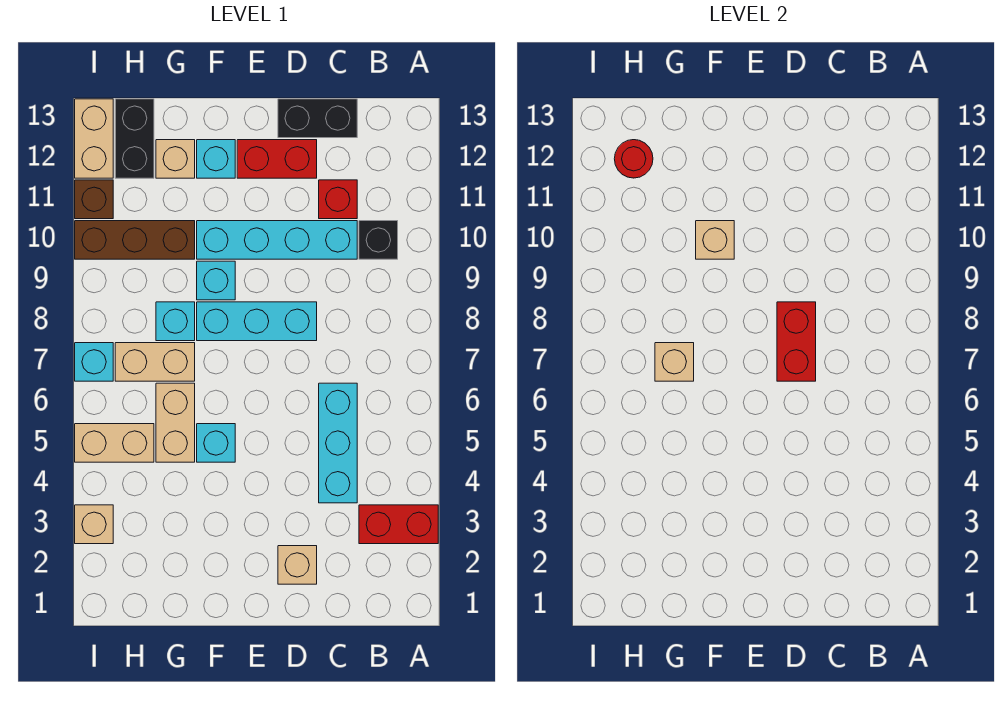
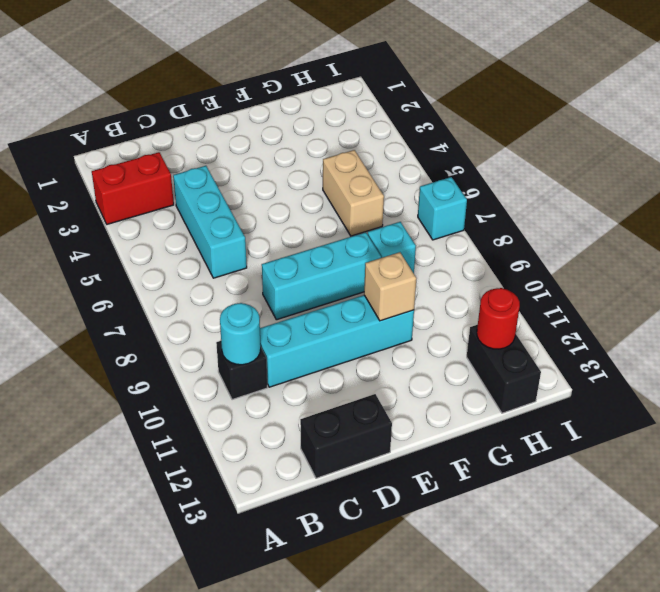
cyan 1x1 round brick [220,303,261,365] -> none
none -> red 1x1 brick [319,180,357,219]
none -> tan 1x1 brick [278,546,317,584]
none -> red 1x2 brick [237,140,317,178]

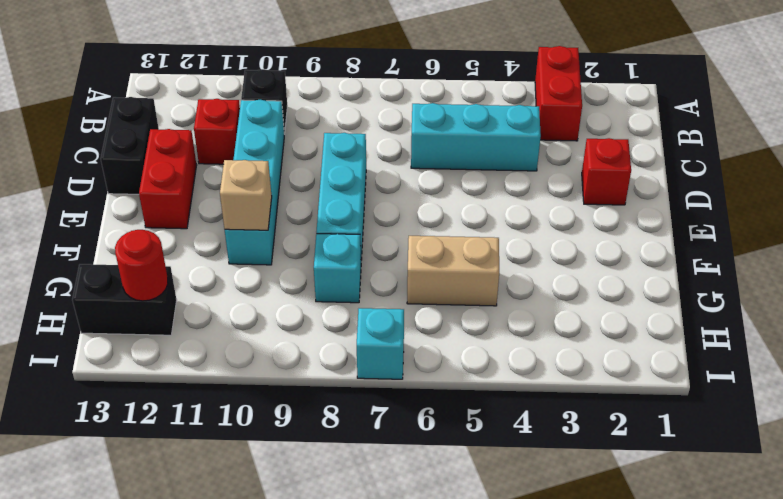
red 1x1 brick [582,138,631,205] -> tan 1x1 brick [278,546,317,584]
none -> cyan 1x1 brick [197,424,235,462]
none -> cyan 1x1 brick [197,261,235,300]
none -> cyan 1x1 brick [197,140,235,178]

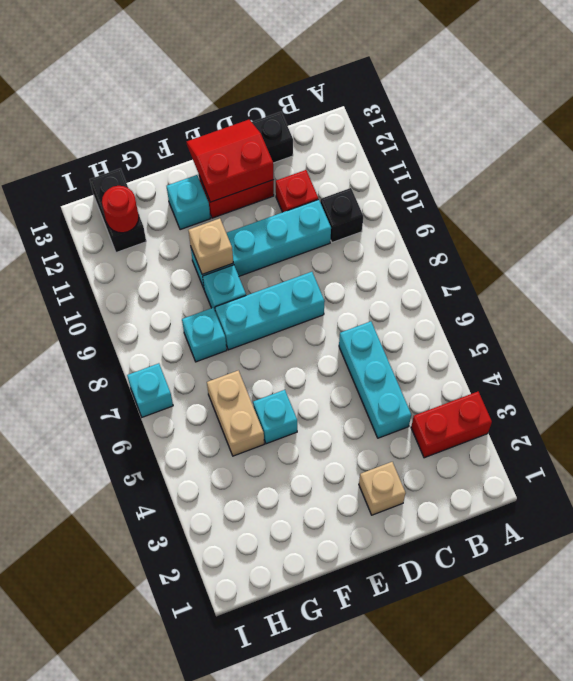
red 2x2 slope [187,120,274,202] -> none
none -> tan 1x2 brick [115,343,195,381]
none -> brown 1x3 brick [75,221,195,259]
none -> tan 1x1 brick [156,140,195,178]

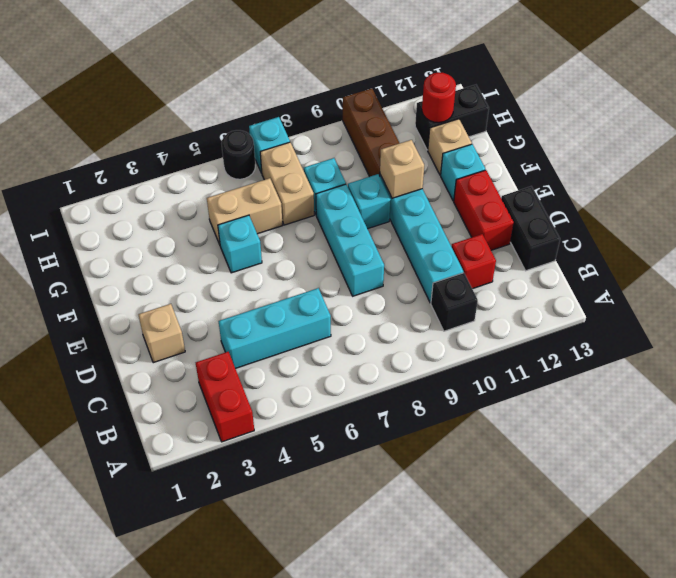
black 1x1 round brick [222,130,255,179] -> none
none -> tan 1x2 brick [75,424,154,462]
none -> tan 1x1 brick [75,505,113,544]
none -> brown 1x1 brick [75,180,113,219]

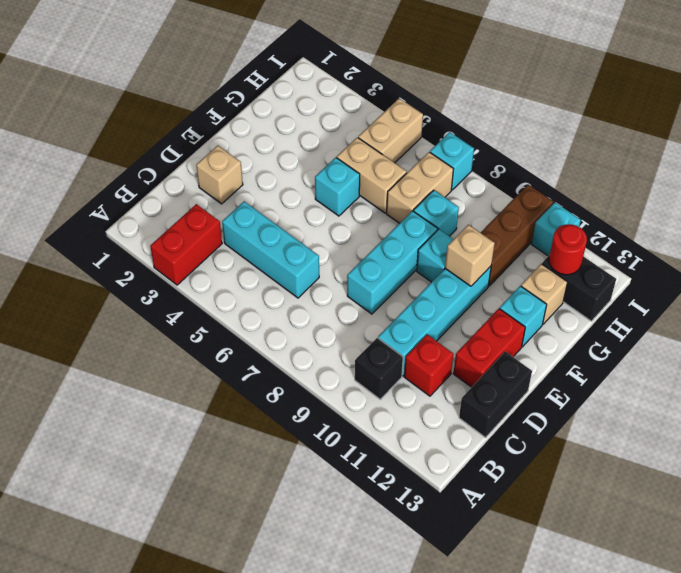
cyan 1x1 brick [532,203,581,256] -> brown 1x1 brick [75,180,113,219]
none -> tan 1x1 brick [75,505,113,544]
none -> tan 1x2 brick [75,99,113,178]
none -> red 1x2 brick [777,302,816,381]

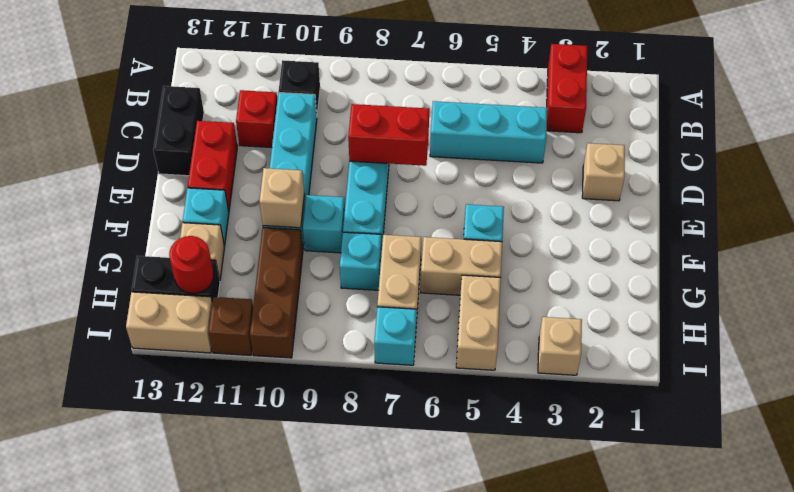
none -> tan 1x1 brick [655,343,694,381]

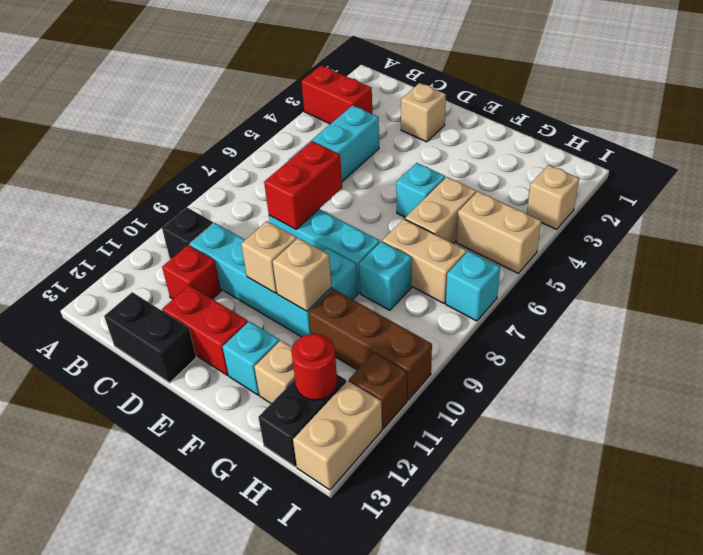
tan 1x1 brick [241,221,297,293] -> tan 1x1 brick moved to [655,343,694,381]

